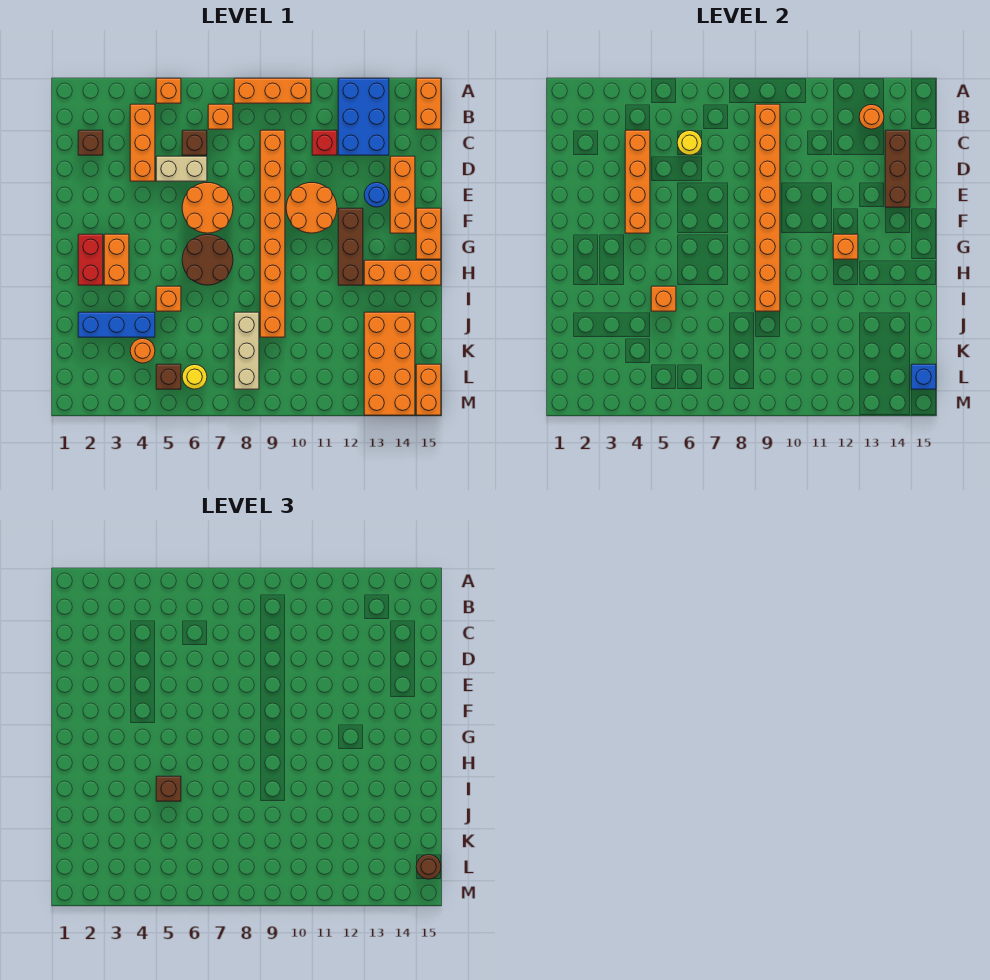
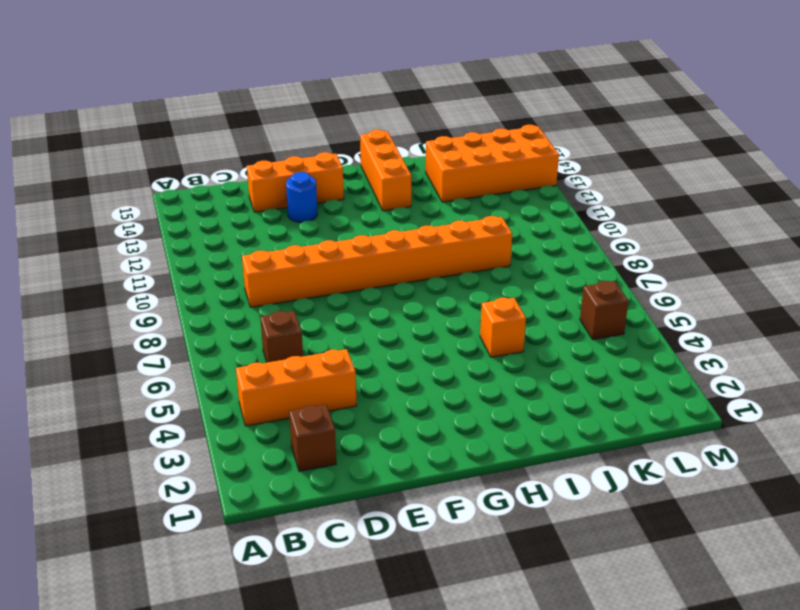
none -> orange 1x1 brick [156,78,181,103]
none -> orange 1x3 brick [234,78,311,103]
none -> blue 2x3 brick [338,78,389,155]
none -> orange 1x2 brick [416,78,441,129]

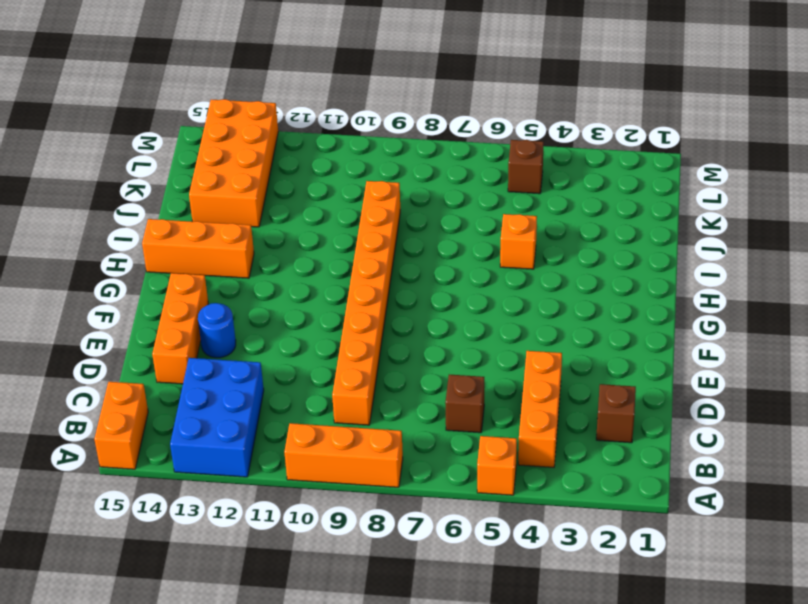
none -> orange 1x1 brick [208,104,233,129]
none -> red 1x1 brick [312,130,337,155]
none -> tan 1x2 brick [156,156,207,181]
none -> orange 2x2 round brick [182,183,233,233]

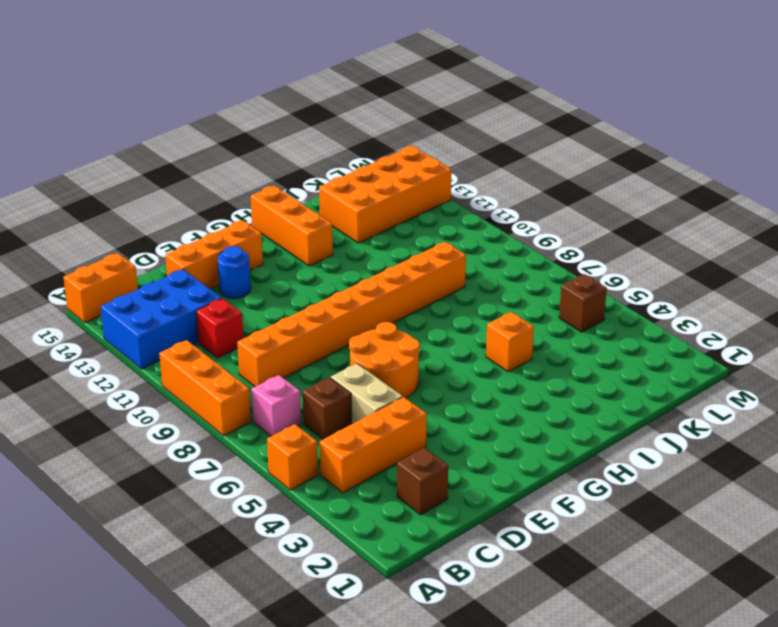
pink 1x1 brick [252,375,301,436] -> orange 1x1 brick [208,104,233,129]
none -> orange 2x2 round brick [286,183,337,233]
none -> brown 1x3 brick [338,208,363,285]
none -> orange 1x2 brick [416,208,441,259]
none -> red 1x2 brick [78,234,103,285]

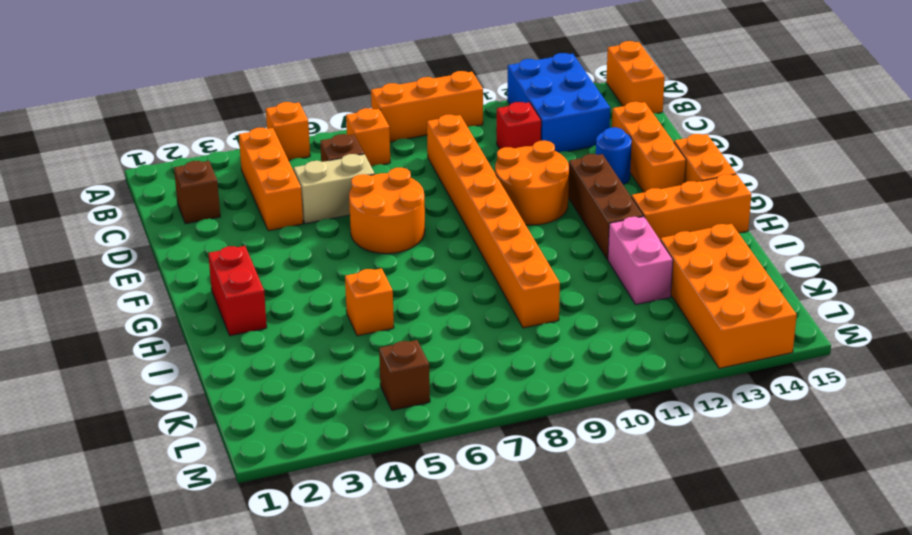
pink 1x2 brick [608,217,673,305] -> none
none -> orange 1x2 brick [104,234,129,285]
none -> brown 2x2 round brick [182,235,233,285]
none -> blue 1x3 brick [78,312,155,337]
none -> tan 1x3 brick [234,312,259,389]

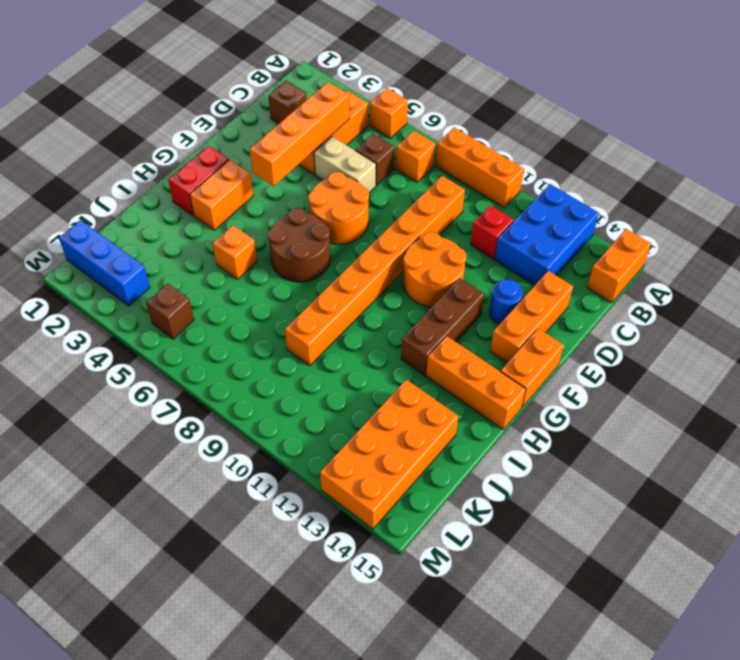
blue 1x3 brick [59,220,150,306] -> blue 1x3 brick moved to [78,312,155,337]
none -> tan 1x3 brick [234,312,259,389]
none -> orange 1x1 round brick [130,339,155,363]
none -> yellow 1x1 round brick [182,365,207,389]
none -> orange 1x2 brick [416,364,441,415]

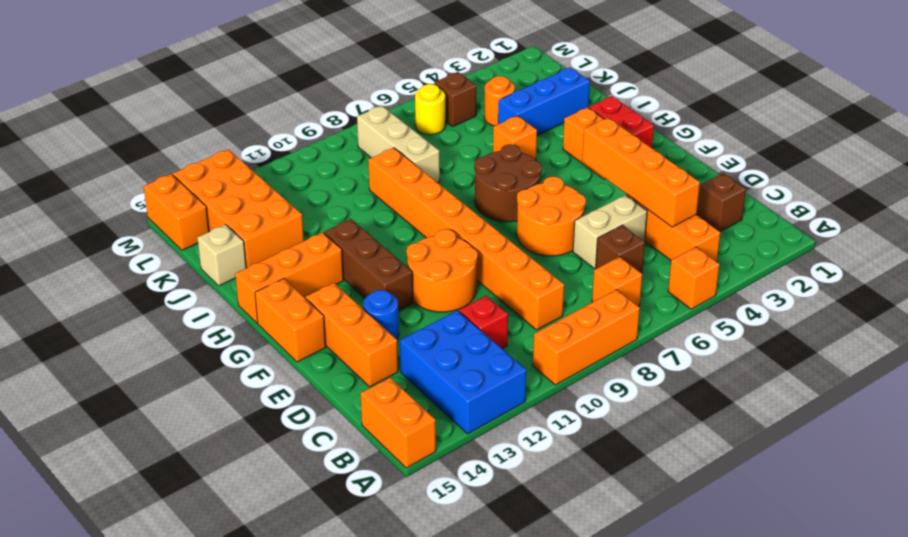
tan 1x1 brick [197,225,246,286] -> none
none -> orange 1x8 brick [755,104,780,311]
none -> orange 1x1 round brick [859,105,884,129]
none -> yellow 1x1 round brick [677,131,702,155]
none -> brown 1x3 brick [885,130,910,207]

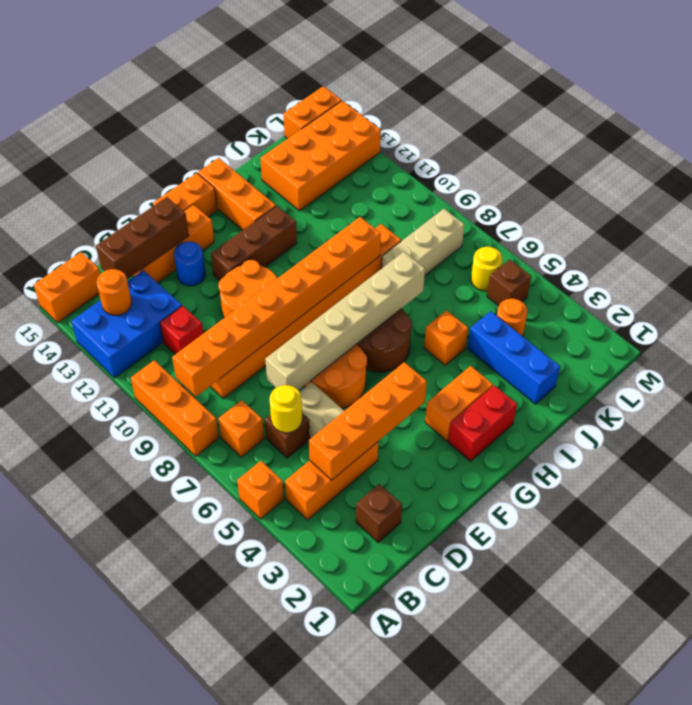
tan 1x6 brick [265,252,425,390] -> none
none -> orange 1x1 brick [833,234,858,259]
none -> orange 1x1 brick [651,286,676,311]
none -> blue 1x1 brick [911,364,936,389]
none -> brown 1x1 brick [156,776,181,801]

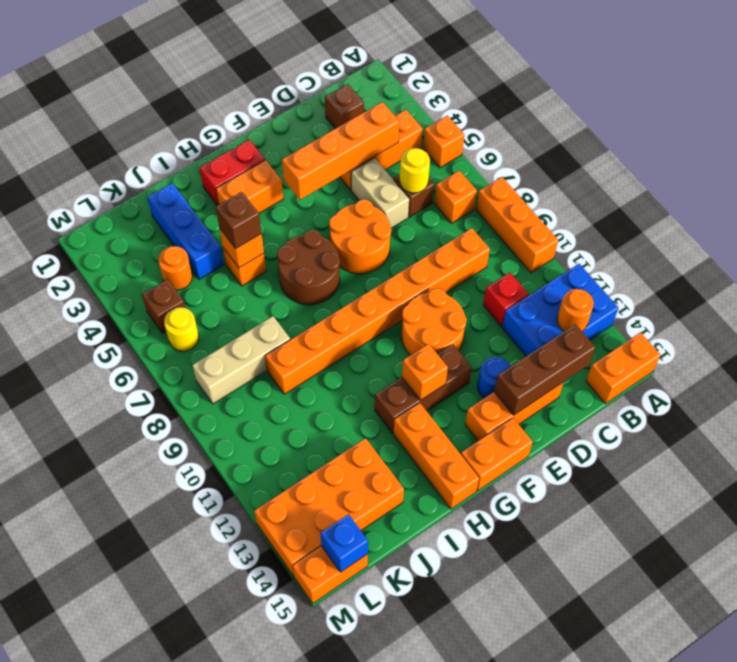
none -> orange 1x8 brick [755,104,780,311]
none -> brown 1x1 round brick [416,855,441,879]

